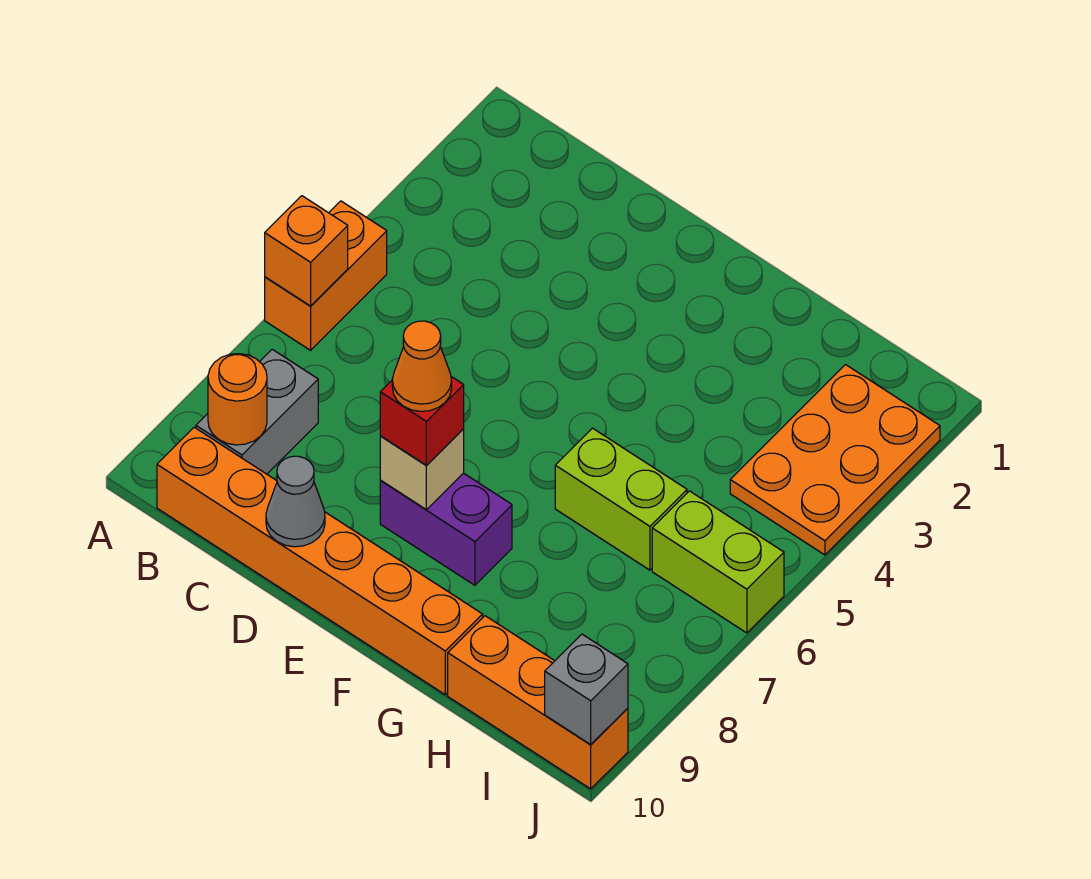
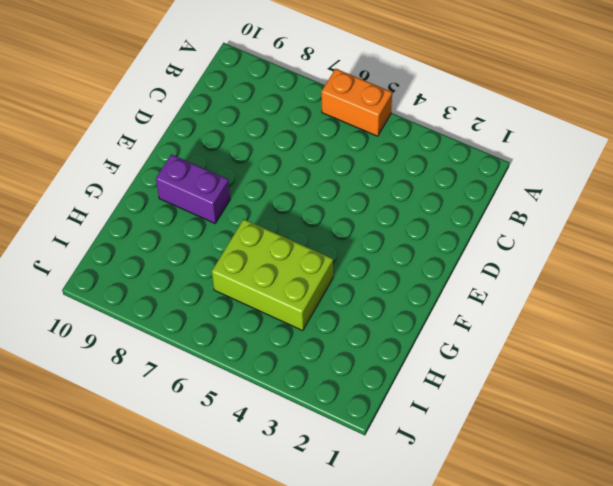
purple 1x2 brick [156,154,230,223] -> purple 1x2 brick turned to [380,473,512,585]
lime 2x3 brick [212,219,333,331] -> lime 1x2 brick [555,428,687,570]
none -> grey 1x2 brick [196,349,318,474]
none -> orange 1x6 brick [157,427,483,695]
none -> orange 1x3 brick [448,616,628,789]

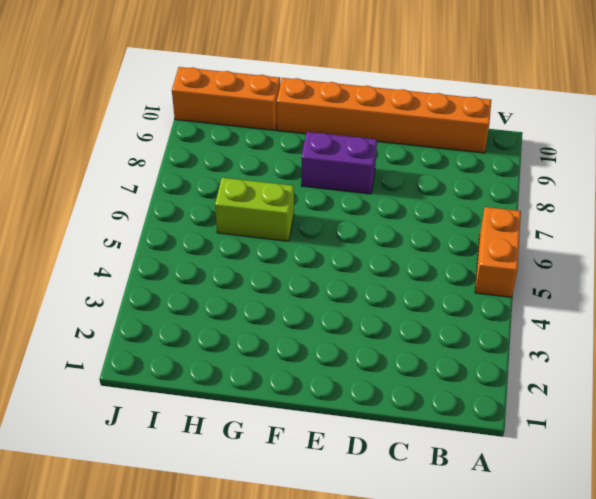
none -> grey 1x2 brick [196,349,318,474]
none -> orange 2x3 plate [730,365,940,555]
none -> lime 1x2 brick [652,491,784,633]

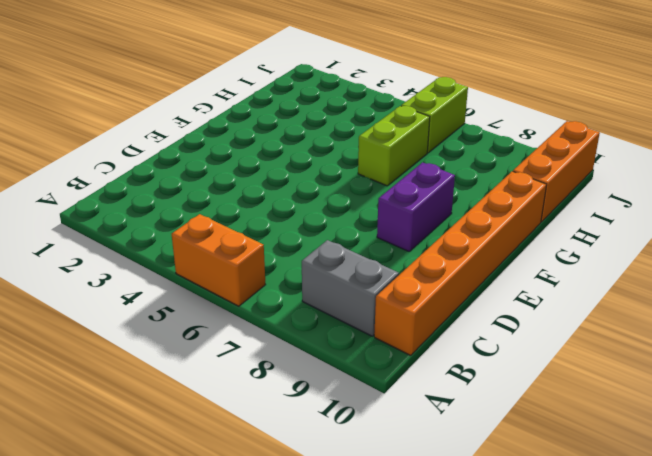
none -> orange 2x3 plate [730,365,940,555]
none -> orange 1x1 brick [265,196,348,306]
none -> orange 1x1 round brick [208,354,267,445]

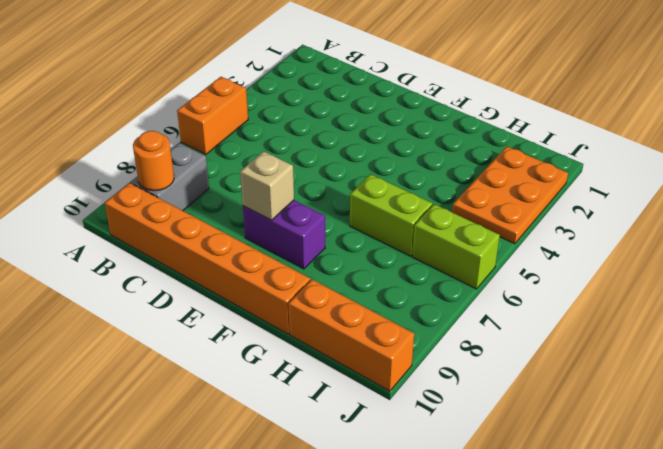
none -> orange 1x1 brick [265,196,348,306]
none -> grey 1x1 cone [266,456,325,547]
none -> grey 1x1 brick [545,634,628,744]

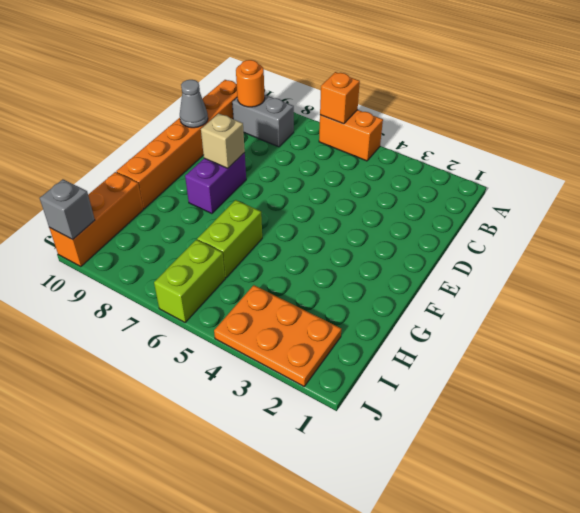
none -> red 1x1 brick [380,377,464,466]
none -> orange 1x1 cone [392,321,452,411]

